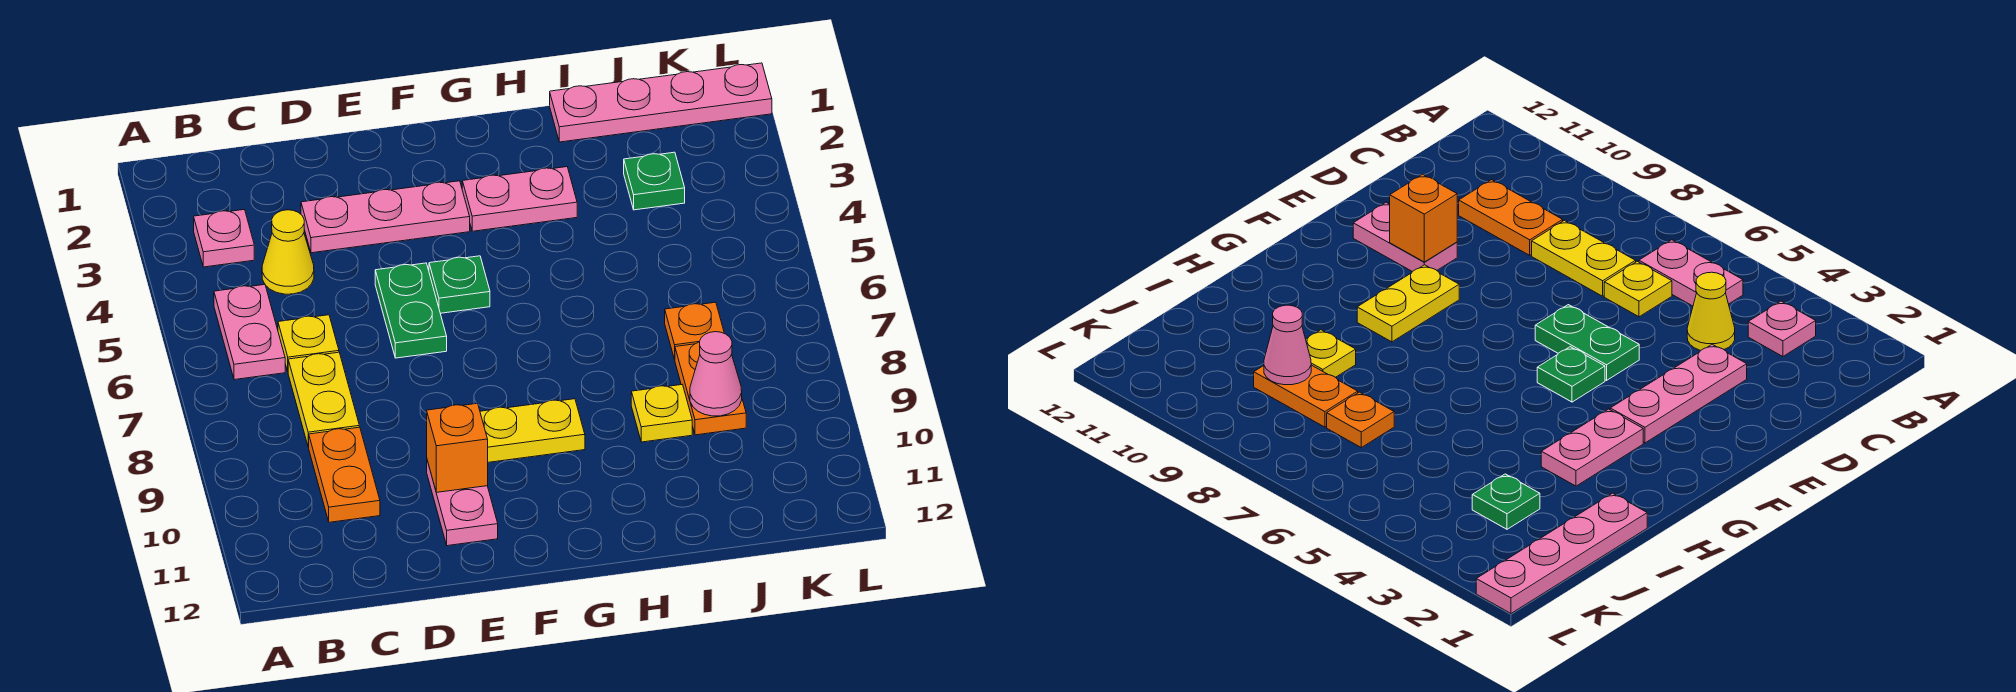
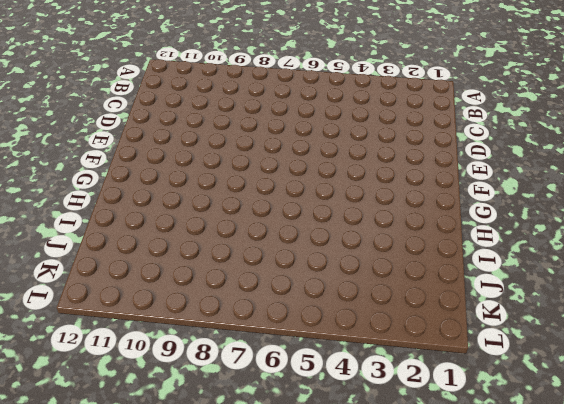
none -> pink 1x1 plate [194,209,254,267]
none -> pink 1x2 plate [214,285,285,380]
none -> yellow 1x1 cone [262,210,314,294]

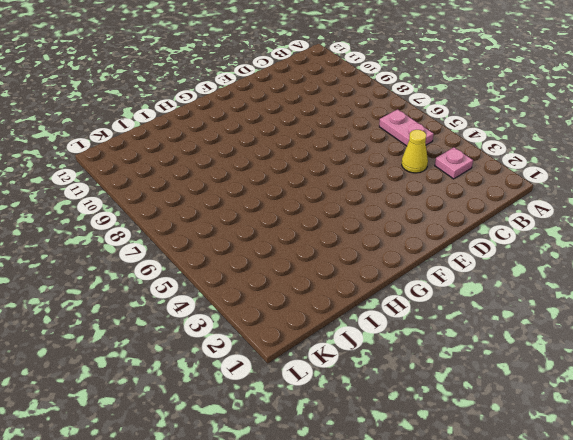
none -> yellow 1x1 plate [278,315,339,371]
none -> yellow 1x2 plate [288,352,359,447]
none -> orange 1x2 plate [309,427,380,522]

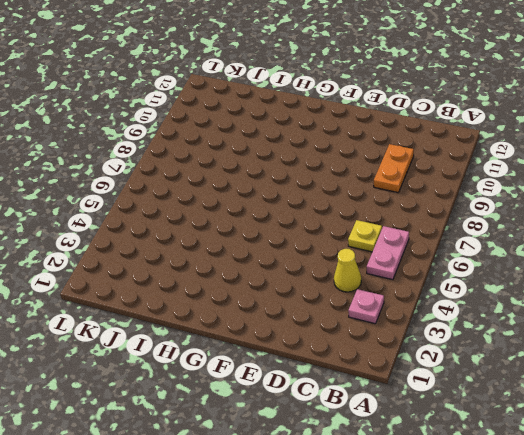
none -> yellow 1x2 plate [288,352,359,447]
none -> pink 1x3 plate [301,181,470,253]
none -> green 1x2 plate [375,263,447,358]

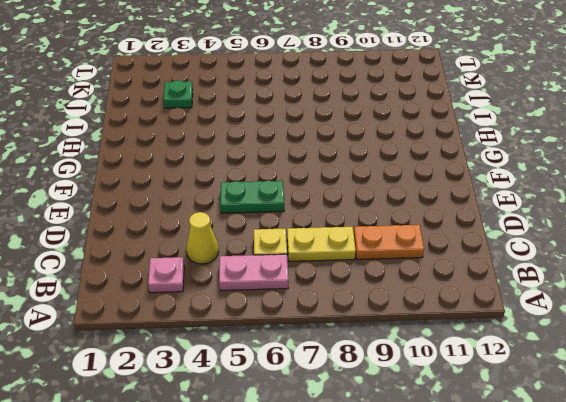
none -> pink 1x3 plate [301,181,470,253]
none -> pink 1x2 plate [427,461,498,546]
none -> green 1x1 plate [429,256,490,313]

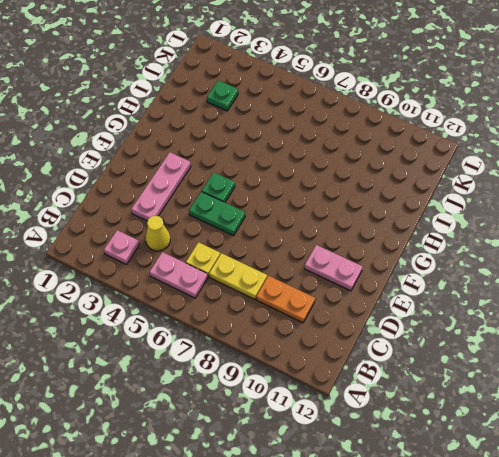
none -> yellow 1x2 plate [480,399,585,462]
none -> pink 1x2 plate [462,167,577,231]
none -> pink 1x4 plate [550,63,772,142]

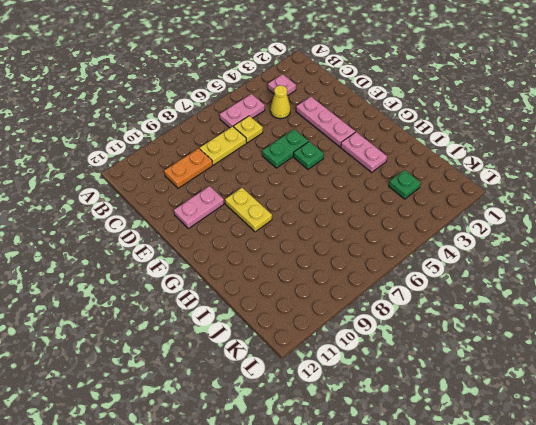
none -> pink 1x4 plate [550,63,772,142]
none -> yellow 1x1 plate [631,385,692,442]
none -> orange 1x1 plate [665,302,724,360]

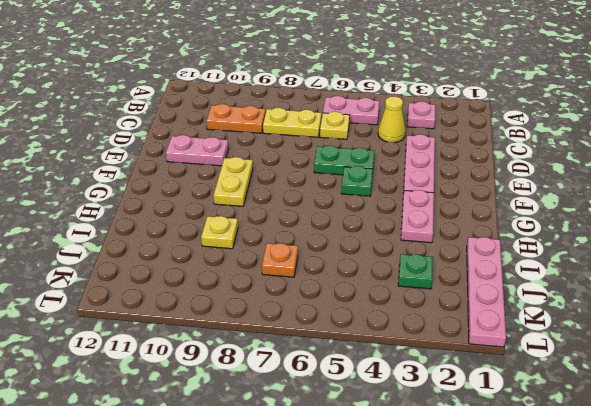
none -> orange 1x2 plate [675,342,746,435]
none -> orange 1x1 brick [427,403,488,492]
none -> pink 1x1 cone [690,332,742,416]

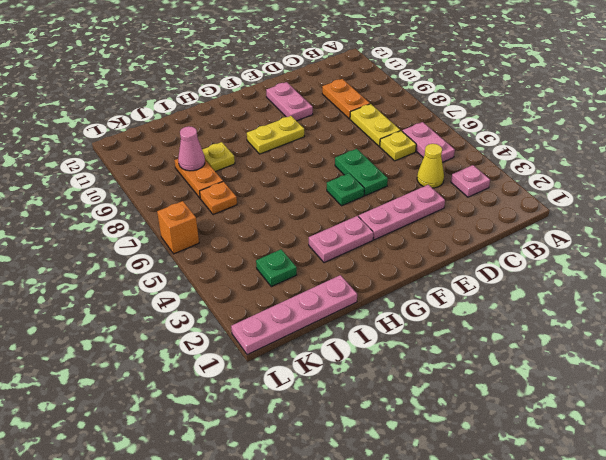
orange 1x1 brick [157,201,199,254] -> orange 1x1 brick moved to [427,403,488,492]

